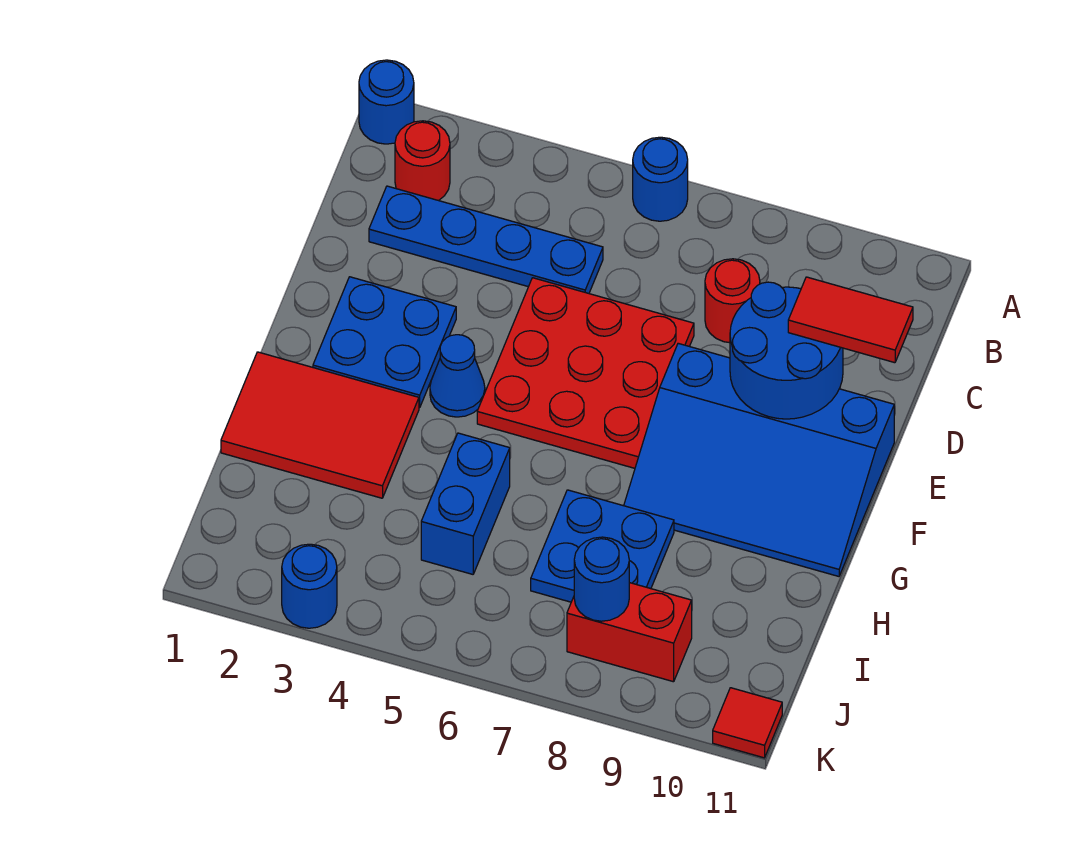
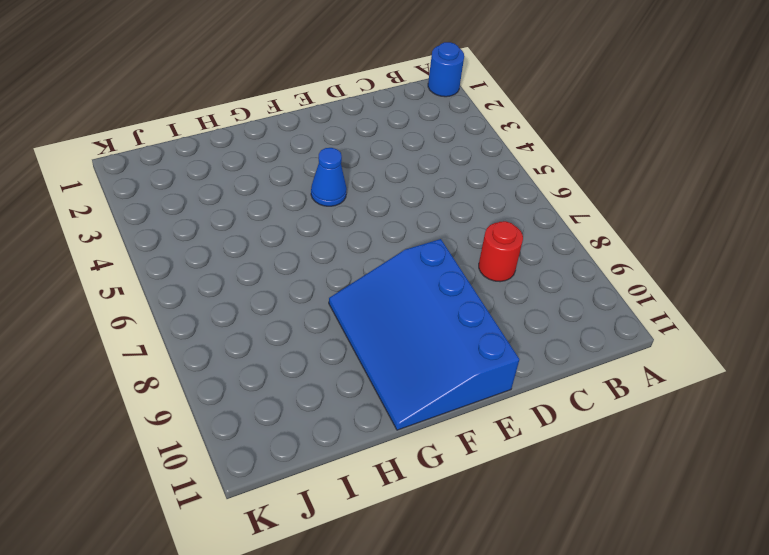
none -> blue 1x1 round brick [633,137,688,221]
none -> red 1x1 round brick [395,121,450,201]
none -> blue 1x4 plate [369,186,603,293]

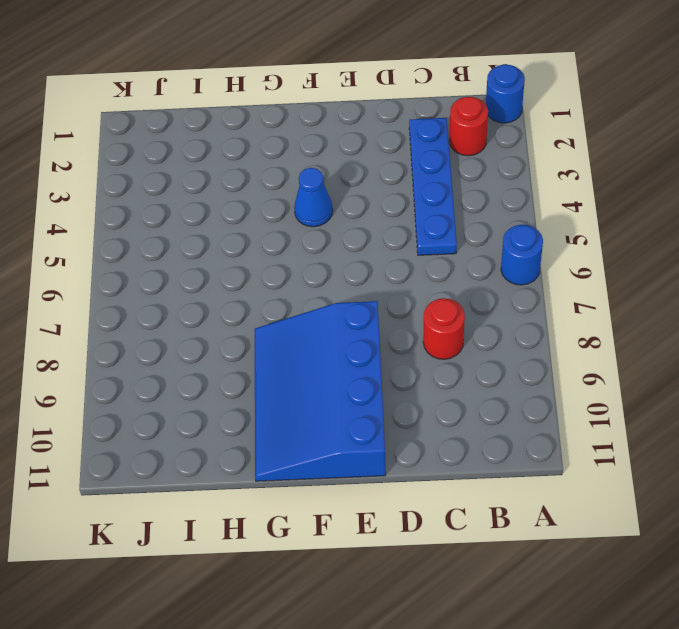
none -> red 3x3 plate [477,278,694,468]
none -> blue 2x2 plate [313,277,456,408]
none -> red 2x3 tile [221,352,419,498]

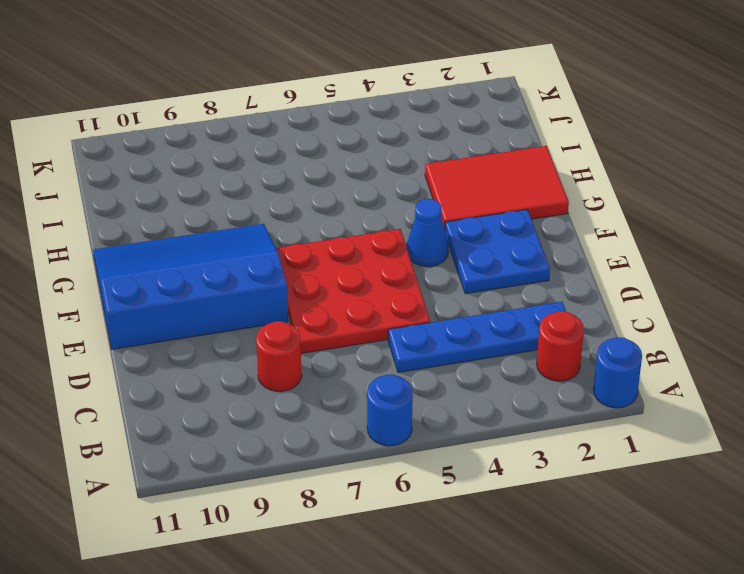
none -> blue 1x2 brick [421,433,510,574]
none -> blue 2x2 plate [531,490,674,602]
none -> red 1x2 brick [567,583,692,682]

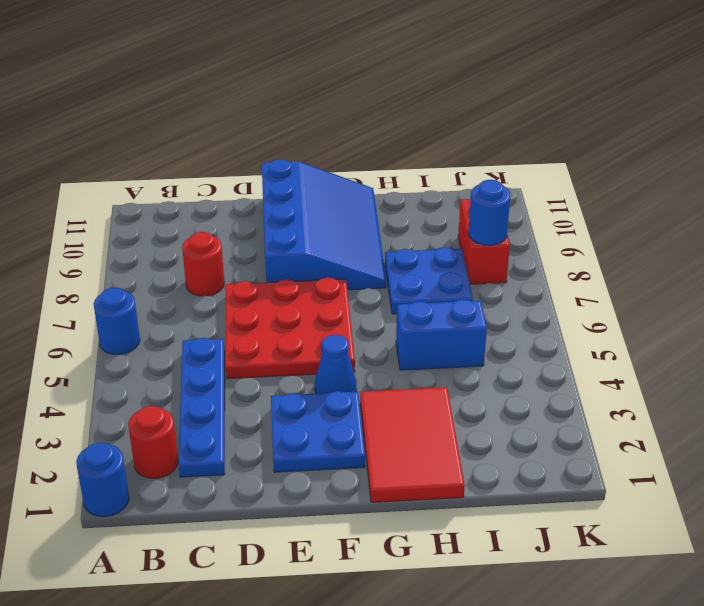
none -> blue 1x1 round brick [282,544,337,628]
none -> red 1x1 tile [713,688,782,758]
none -> blue 2x2 round brick [730,282,843,419]

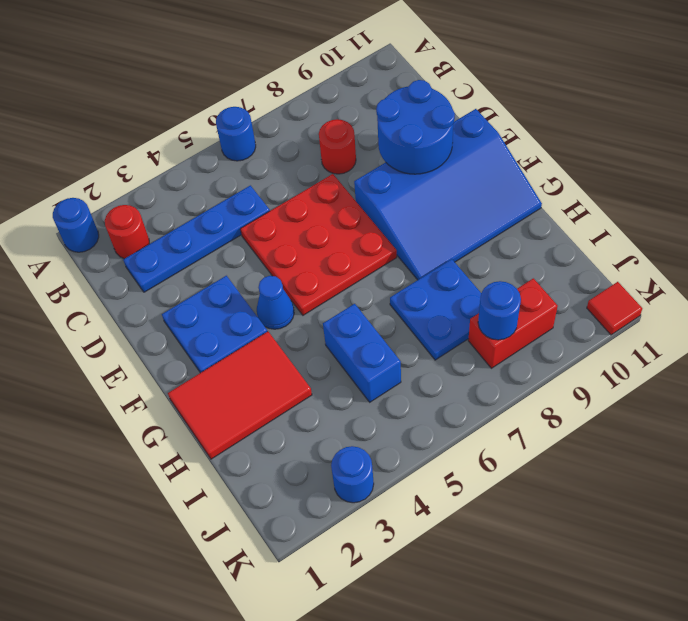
none -> red 1x2 tile [788,277,913,363]

